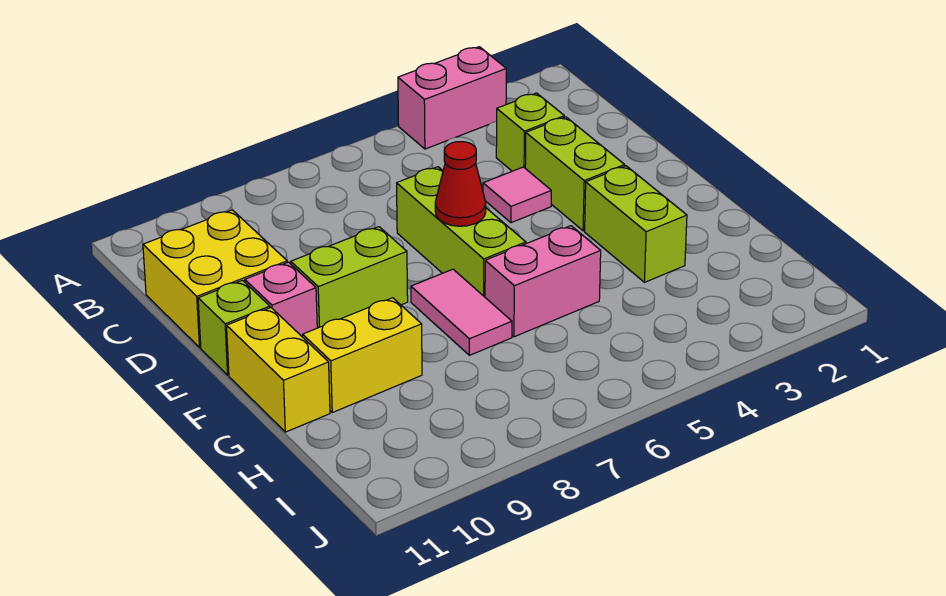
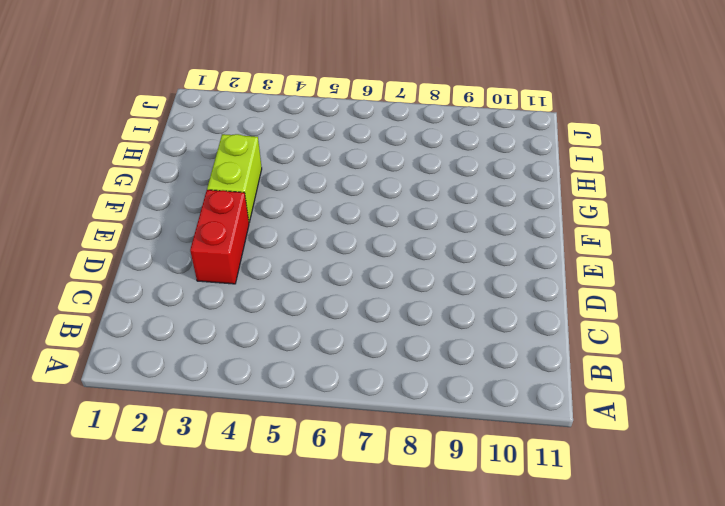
red 1x2 brick [190,190,249,284] -> lime 1x2 brick [525,117,625,231]
none -> pink 1x2 brick [398,47,506,149]
none -> lime 1x1 brick [496,93,564,171]
none -> yellow 2x2 brick [143,210,287,347]

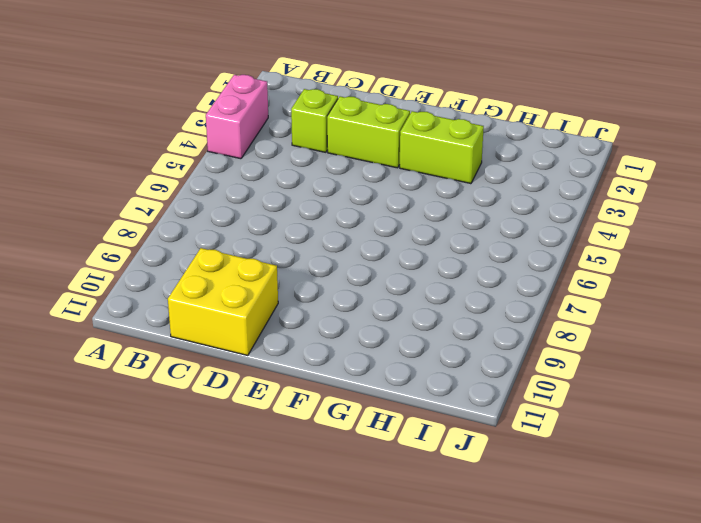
none -> pink 1x1 tile [483,167,551,223]
none -> lime 1x3 brick [397,167,526,297]
none -> lime 1x2 brick [291,227,408,328]

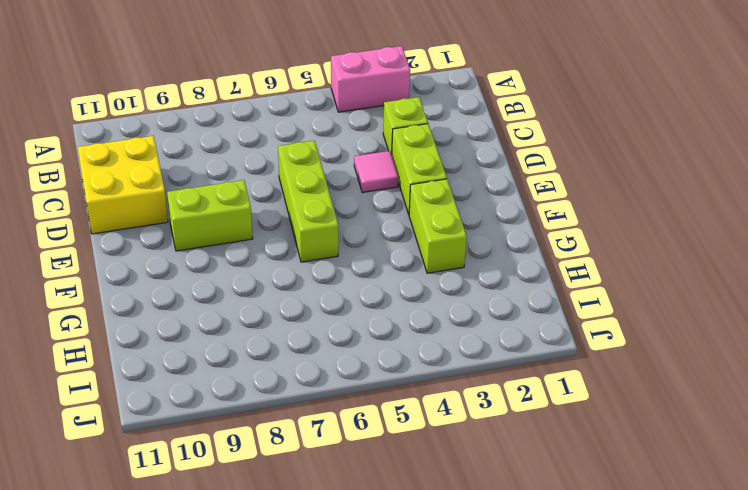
none -> pink 1x1 brick [245,262,317,337]
none -> lime 1x1 brick [198,280,270,375]
none -> pink 1x2 tile [411,269,512,355]

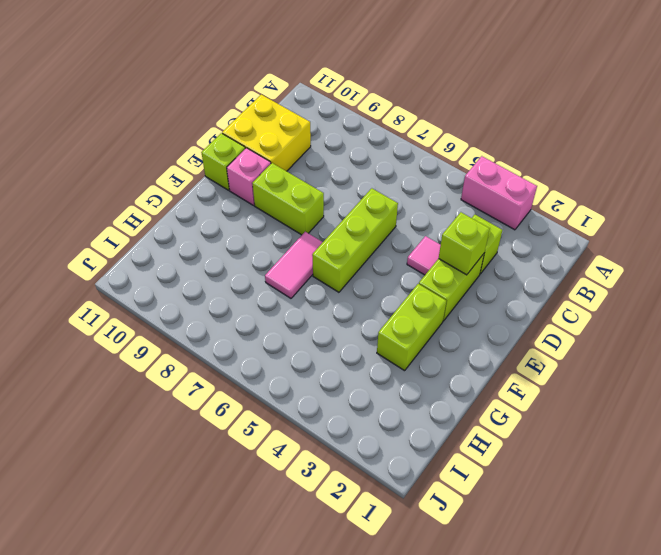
lime 1x1 brick [439,212,490,275] -> none
none -> yellow 1x2 brick [227,308,330,432]
none -> pink 1x2 brick [485,226,601,337]
none -> yellow 1x2 brick [303,298,422,412]

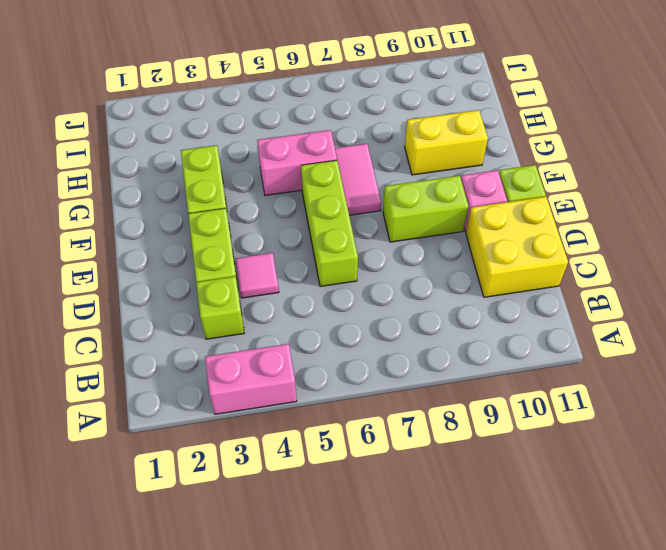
none -> yellow 1x2 brick [227,308,330,432]
none -> red 1x1 cone [435,142,486,226]

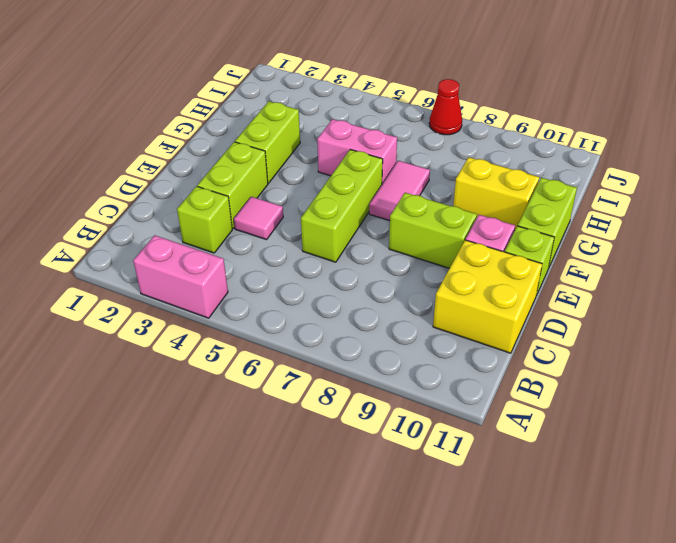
lime 1x2 brick [518,178,577,269] -> yellow 1x2 brick [227,308,330,432]
red 1x1 cone [429,79,462,135] -> red 1x1 cone moved to [435,142,486,226]

